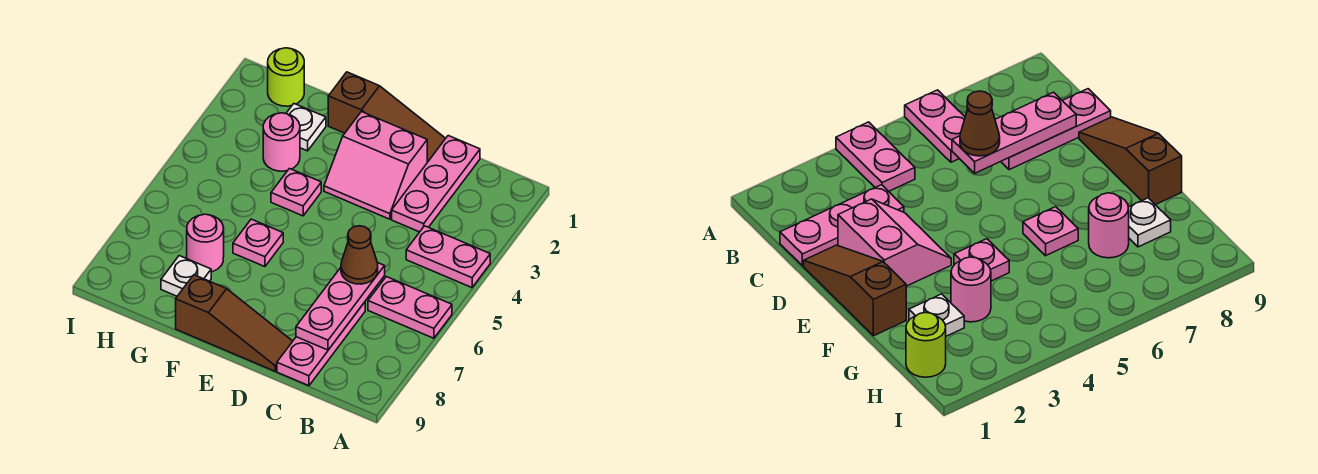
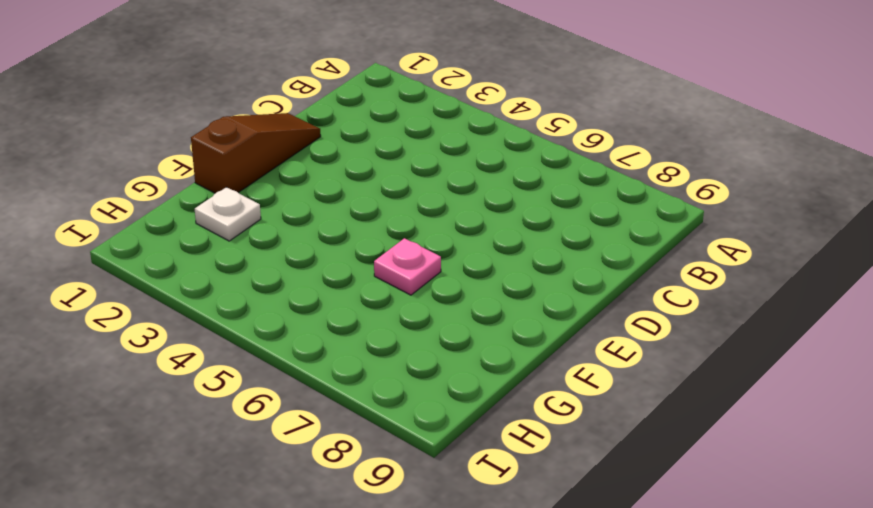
none -> pink 1x2 plate [406,226,490,288]
none -> pink 1x2 plate [368,277,452,338]
none -> pink 1x3 plate [392,136,480,232]

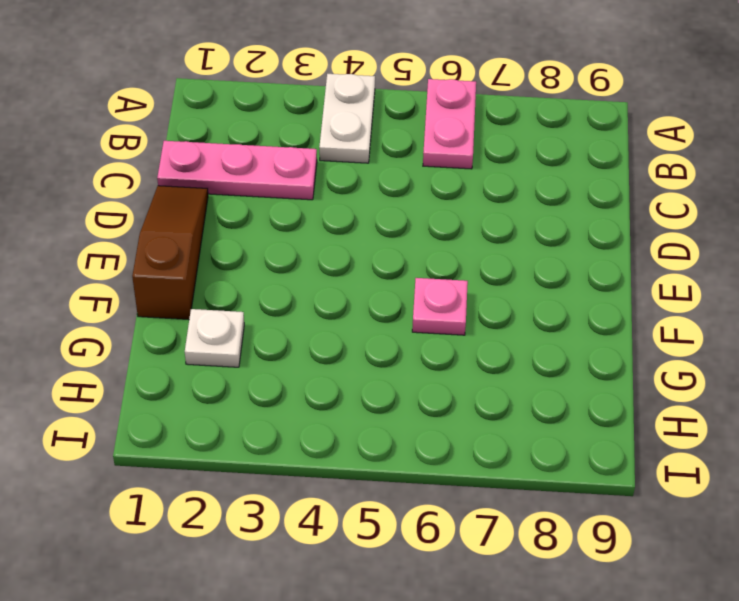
white 1x2 plate [319,74,375,163] -> pink 1x2 plate [406,226,490,288]
none -> pink 1x3 plate [277,302,365,386]
none -> pink 2x2 slope [324,112,427,219]
none -> brown 1x3 slope [176,275,293,371]

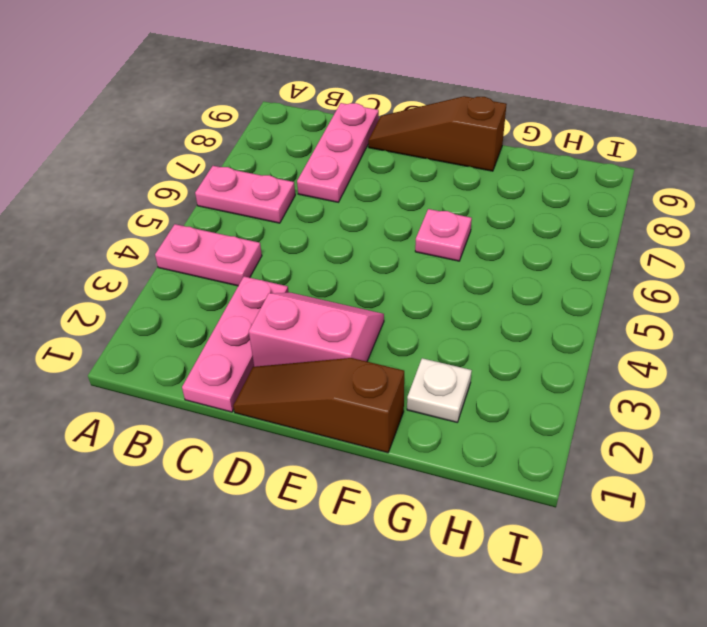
none -> pink 1x1 plate [271,169,321,216]
none -> pink 1x1 round brick [263,113,300,171]
none -> pink 1x1 round brick [187,214,224,272]

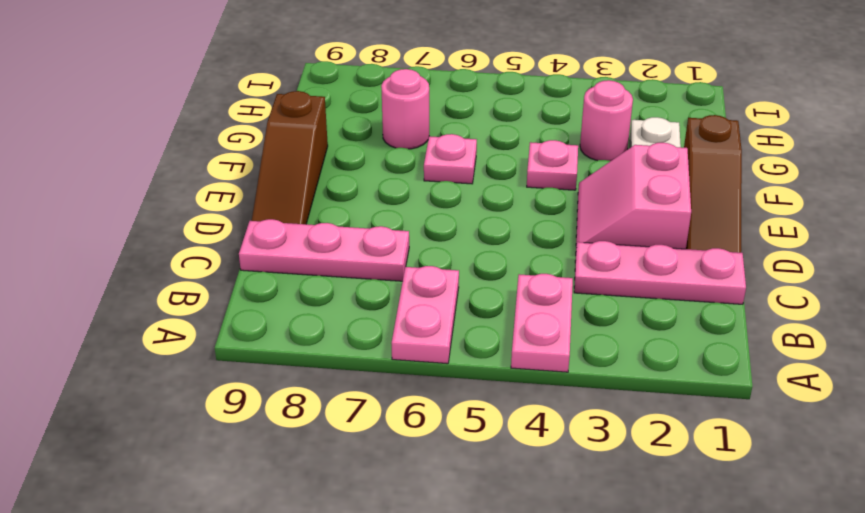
none -> white 1x1 plate [161,256,211,296]
none -> lime 1x1 round brick [268,48,304,106]
none -> pink 1x3 plate [296,262,385,350]

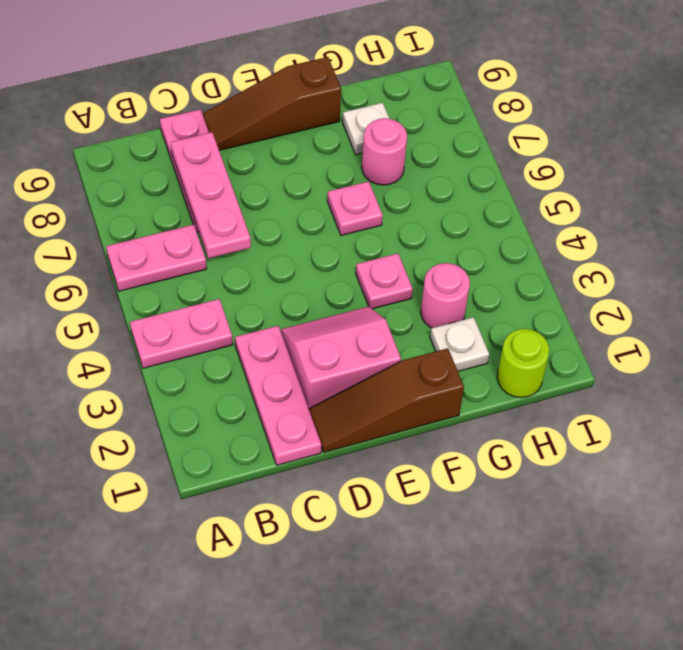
none -> brown 1x1 cone [341,226,378,284]

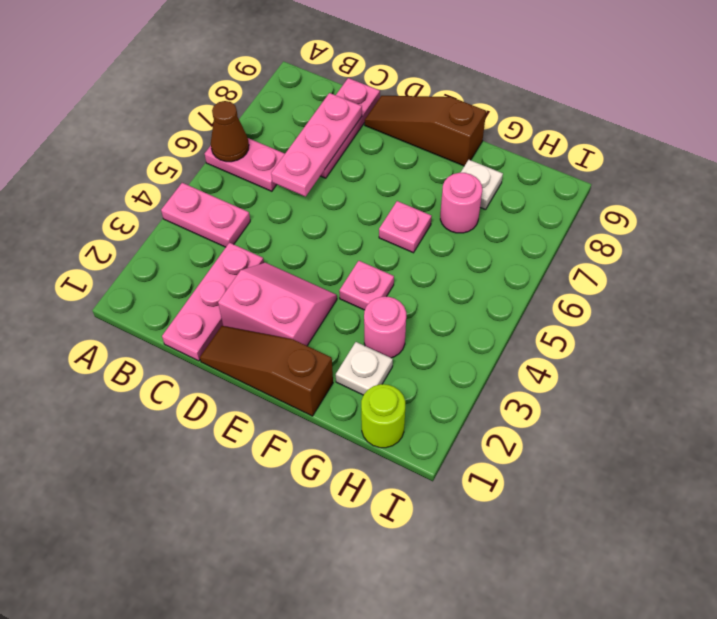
brown 1x1 cone [211,101,249,162] -> brown 1x1 cone moved to [341,226,378,284]

